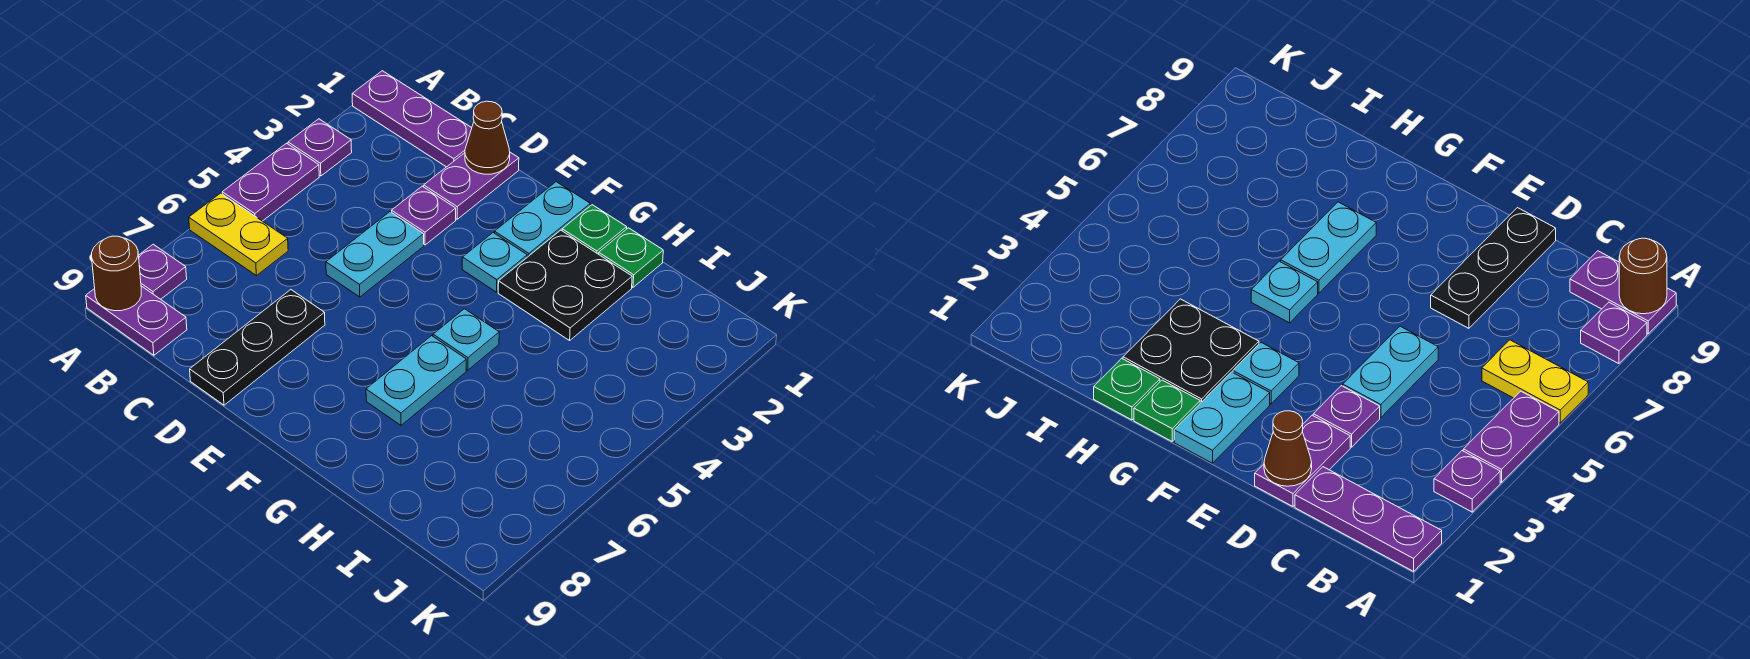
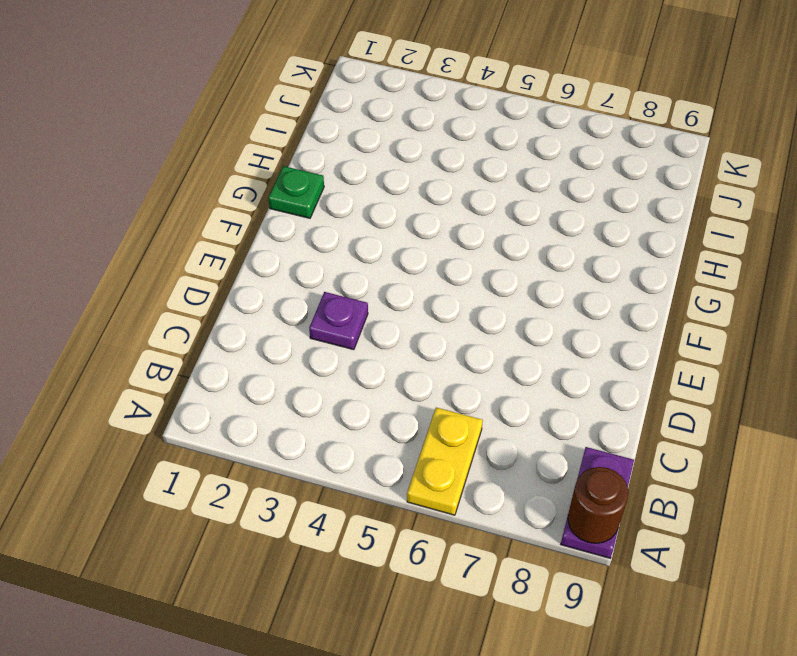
none -> purple 1x3 plate [352,71,472,167]
none -> purple 1x1 plate [288,119,352,176]
none -> purple 1x2 plate [222,143,319,221]

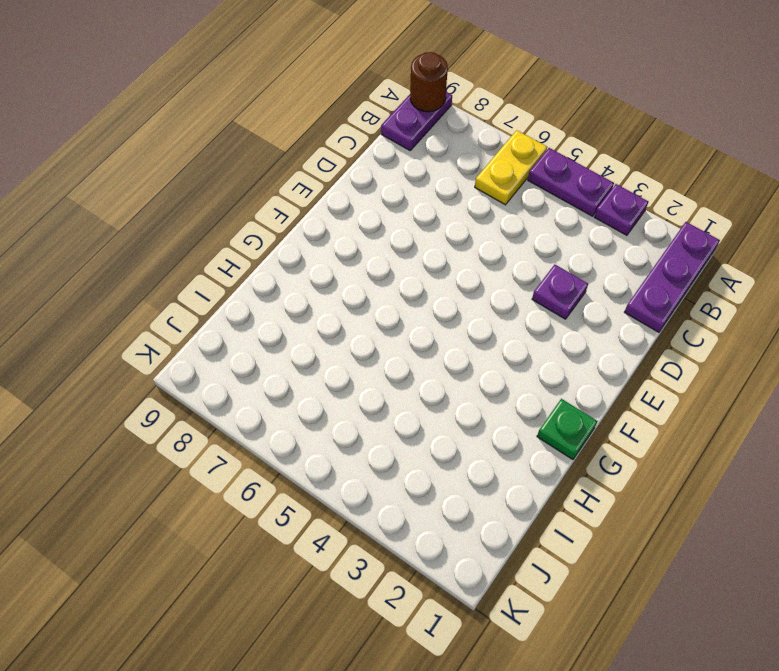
none -> purple 1x1 plate [139,244,187,299]
none -> purple 1x2 plate [424,152,519,219]
none -> cyan 1x2 plate [326,212,424,297]

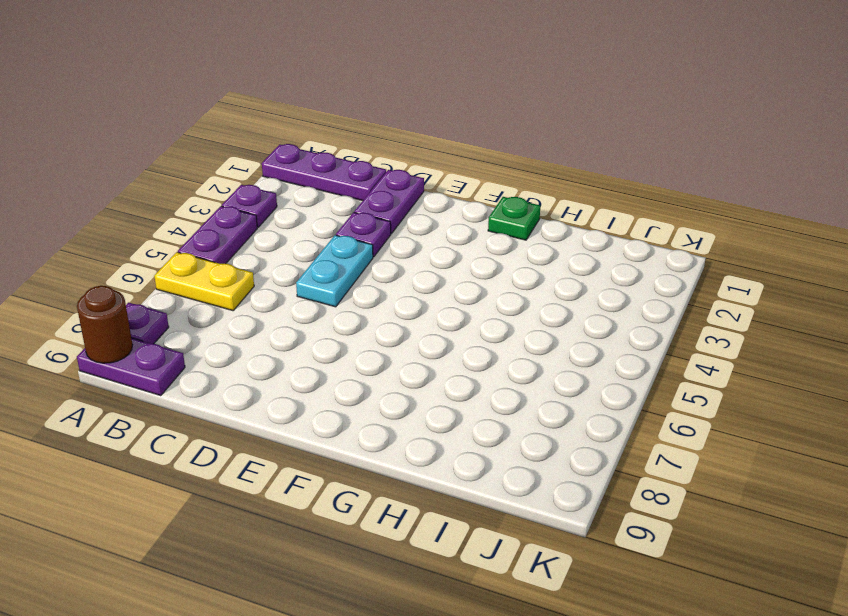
none -> black 1x3 plate [190,290,325,405]
none -> cyan 1x2 plate [495,182,590,257]
none -> cyan 1x1 plate [462,233,527,292]

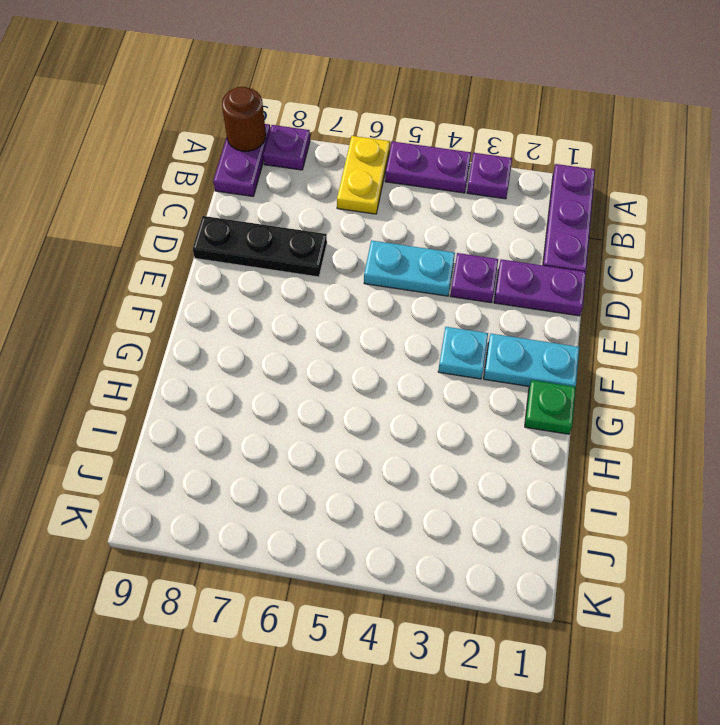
none -> black 2x2 plate [498,230,632,340]
none -> cyan 1x1 plate [433,309,499,370]
none -> cyan 1x2 plate [366,336,466,425]

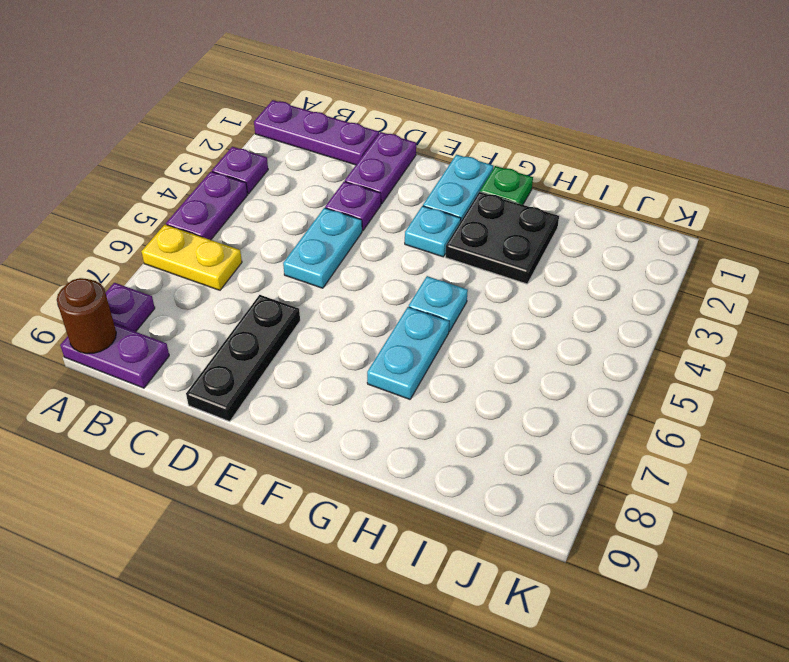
none -> green 1x1 plate [599,228,663,287]
none -> brown 1x1 cone [465,101,510,174]

